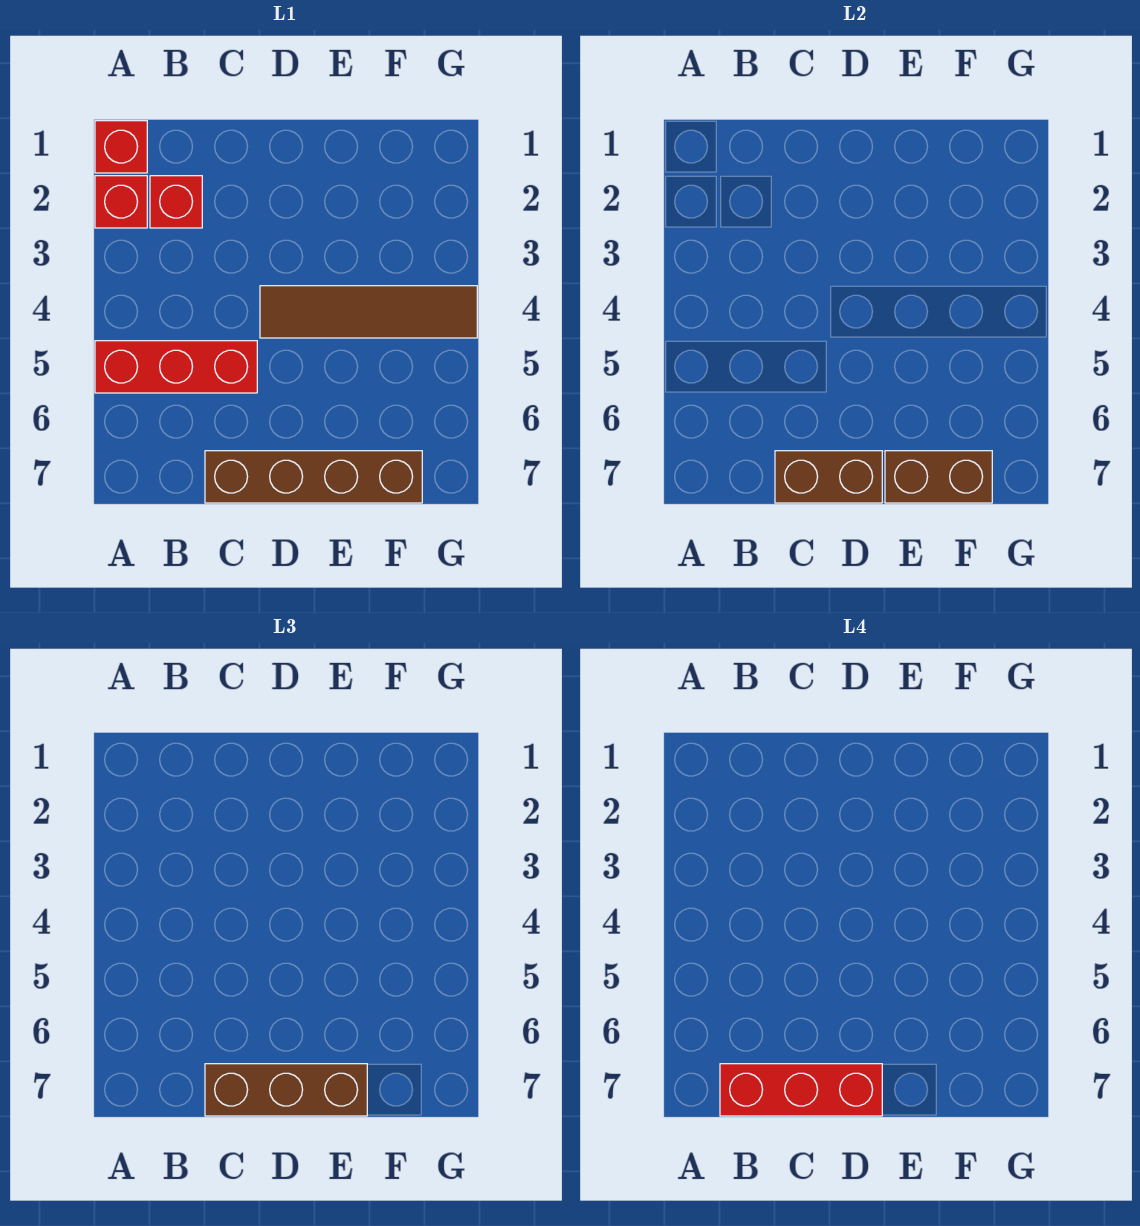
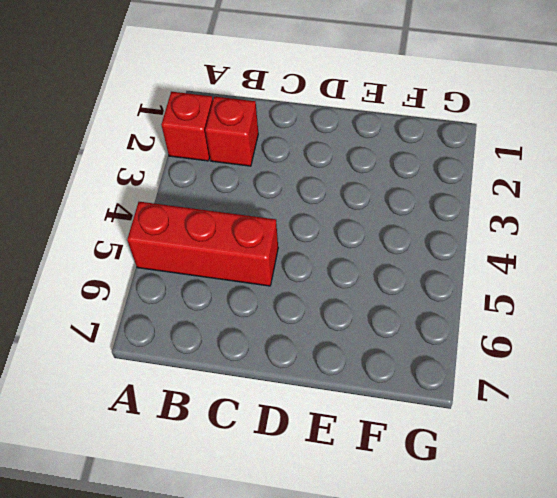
none -> red 1x1 brick [95,121,147,173]
none -> brown 1x4 brick [205,451,422,503]

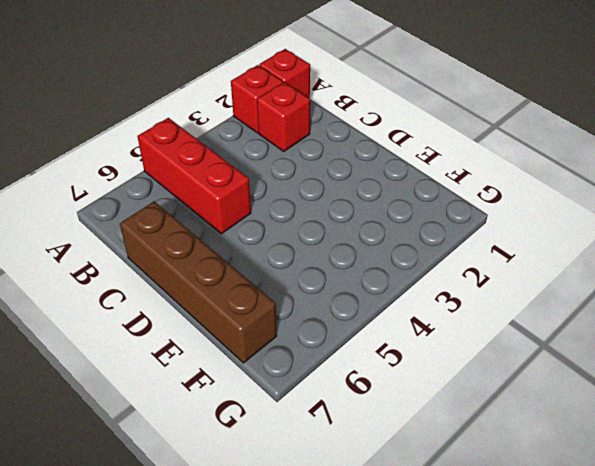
none -> brown 1x4 tile [260,286,477,338]
none -> brown 1x2 brick [775,451,882,503]

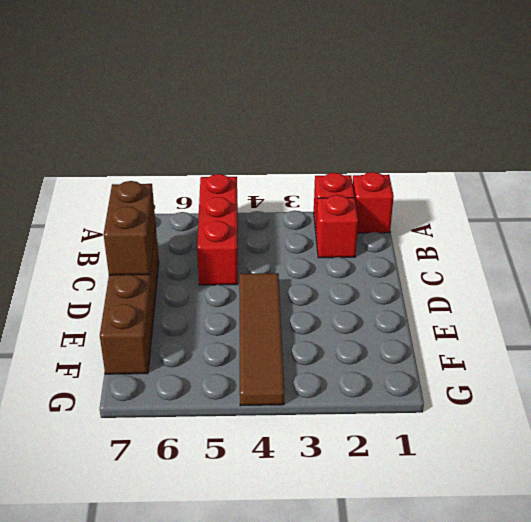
none -> brown 1x2 brick [885,451,992,503]
none -> brown 1x3 brick [205,1064,367,1116]

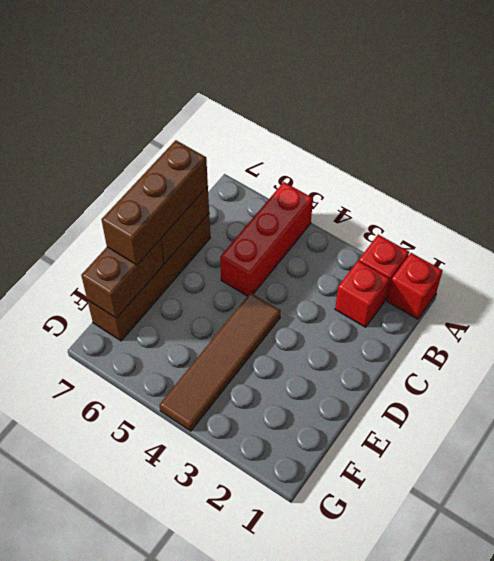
none -> red 1x3 brick [720,1064,882,1116]

